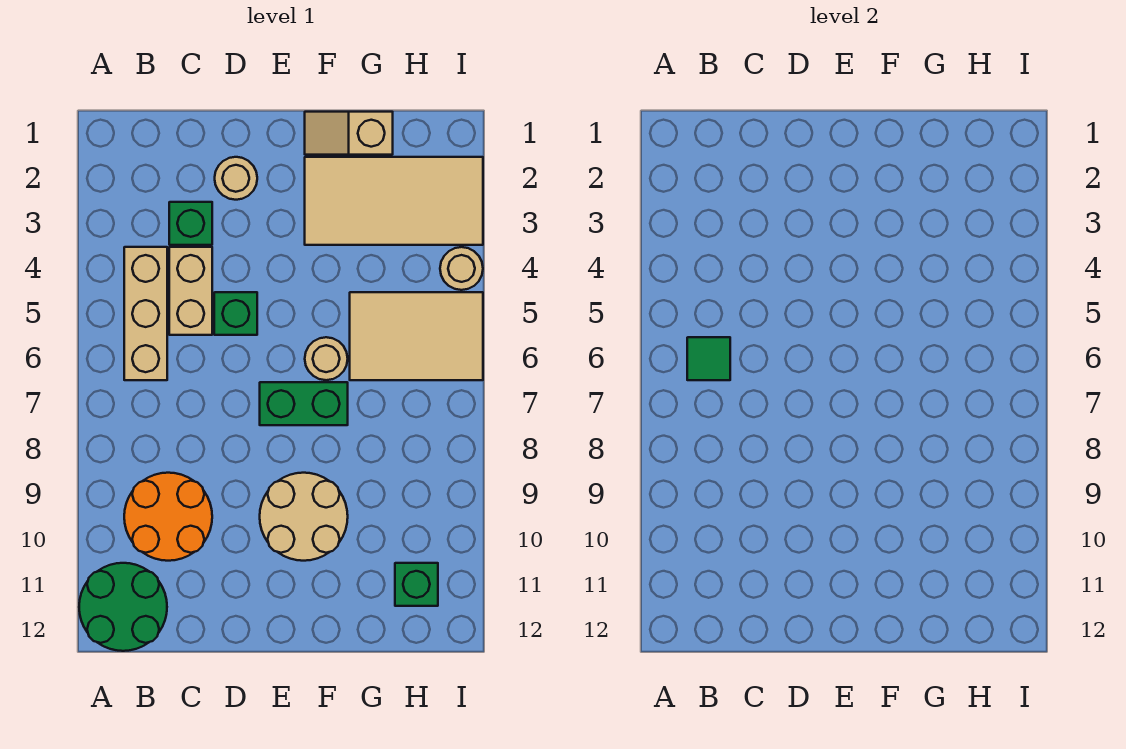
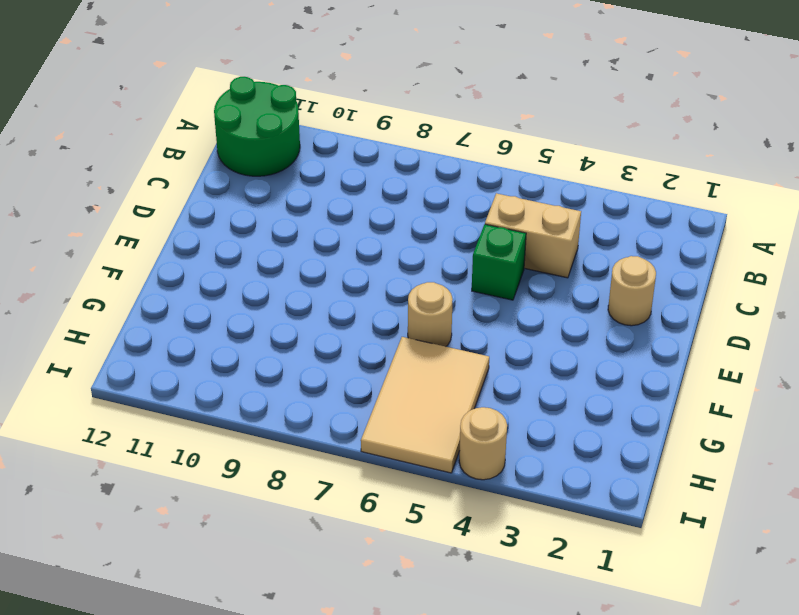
none -> tan 1x3 brick [124,247,167,380]
none -> orange 2x2 round brick [124,473,212,561]
none -> green 1x1 brick [169,202,212,245]

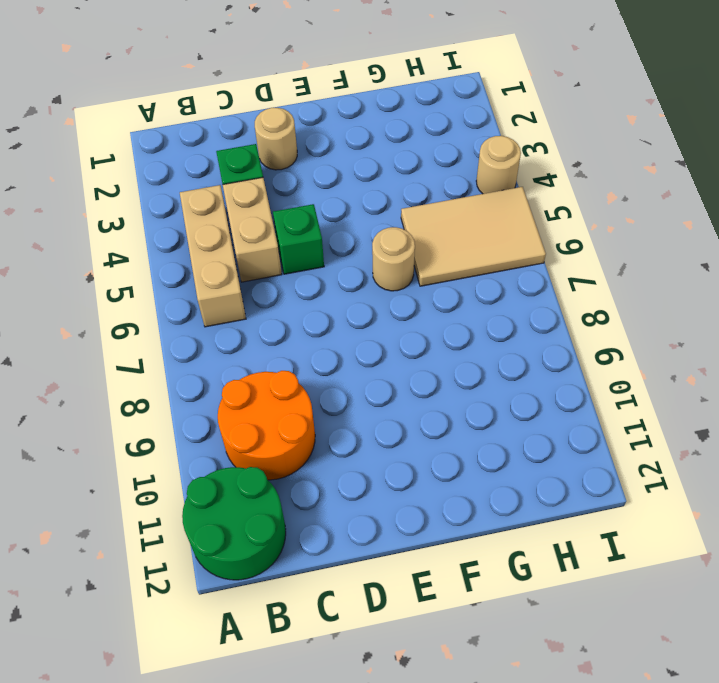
none -> green 1x2 brick [260,382,348,425]
none -> tan 2x2 round brick [260,473,348,561]
none -> tan 1x2 slope [305,112,393,155]

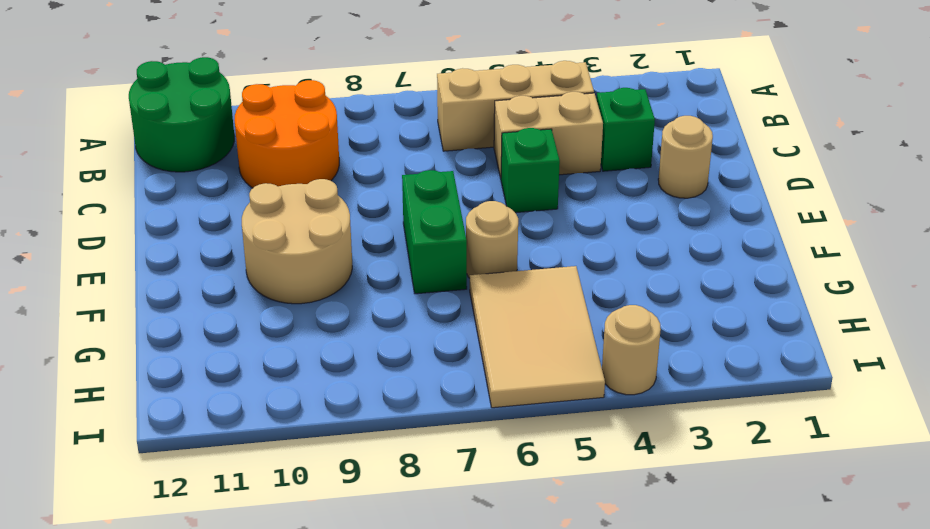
none -> tan 1x2 slope [305,112,393,155]
none -> tan 2x4 tile [305,157,483,245]
none -> green 1x1 brick [395,563,438,606]

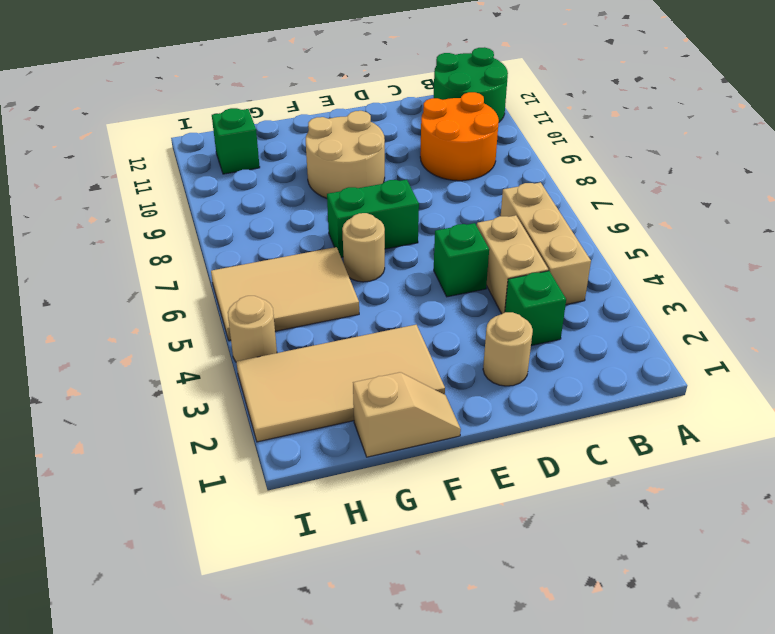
none -> green 1x1 tile [687,337,730,380]

